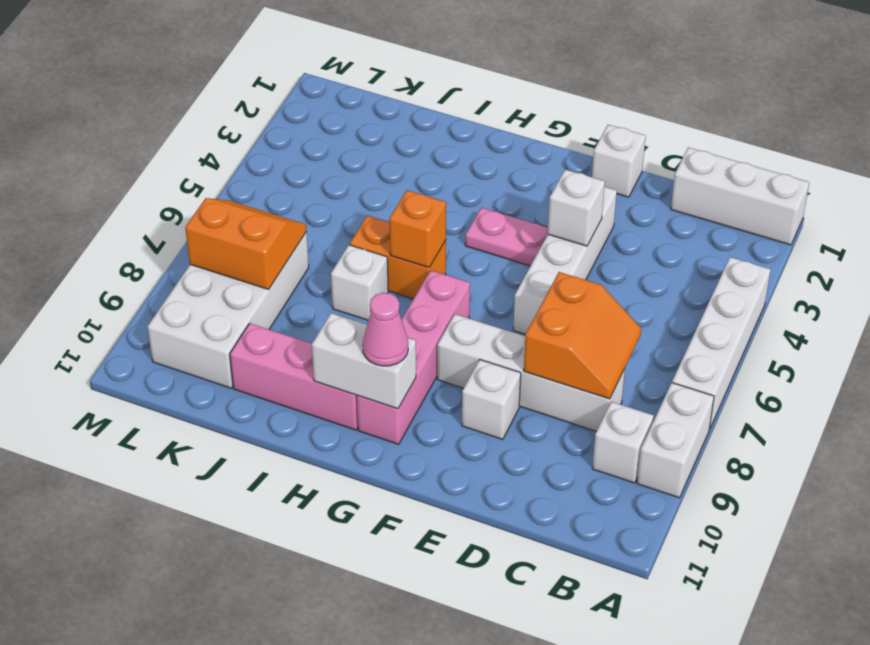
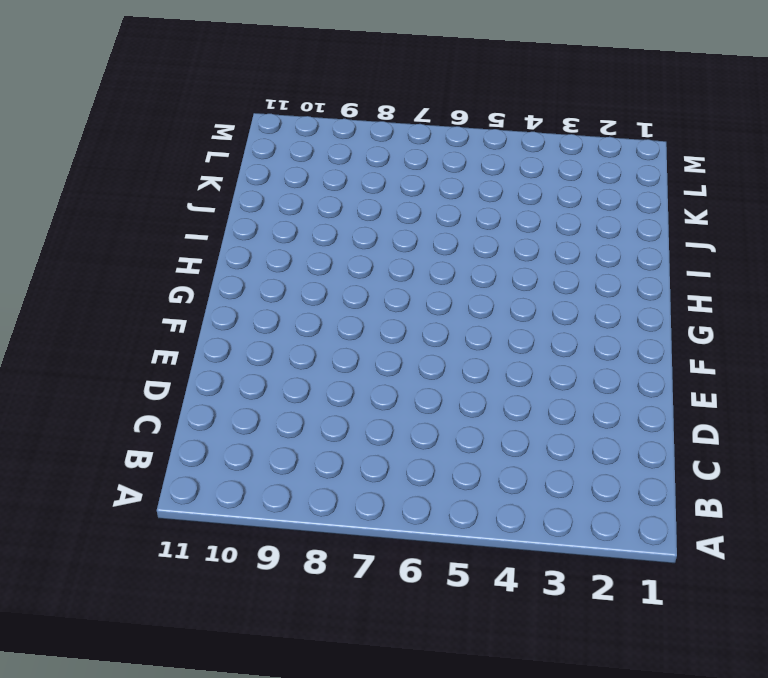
none -> white 1x3 brick [671,147,809,245]
none -> white 1x4 brick [672,257,771,429]
none -> white 1x2 brick [637,383,714,498]

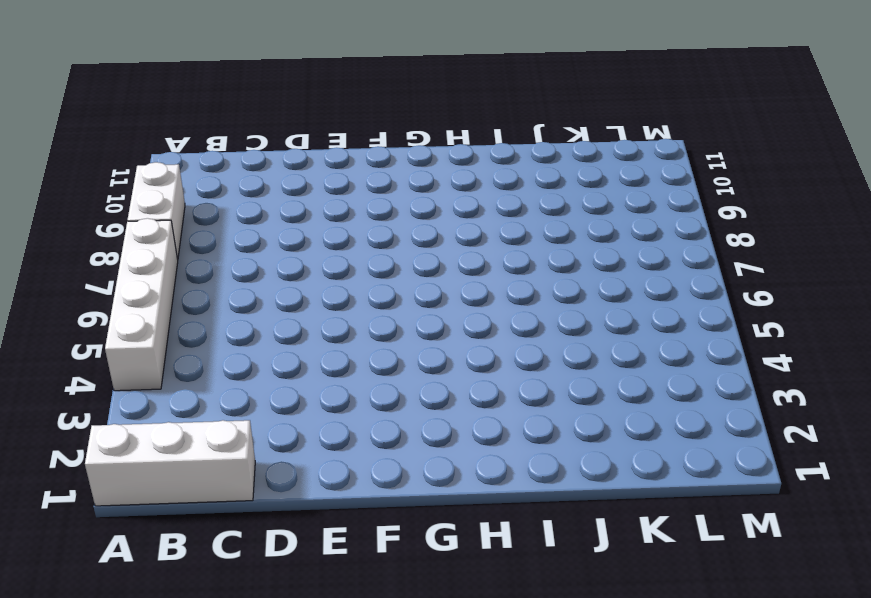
none -> white 1x1 brick [592,402,654,483]
none -> white 1x4 brick [437,314,625,431]
none -> white 1x1 brick [592,125,646,197]

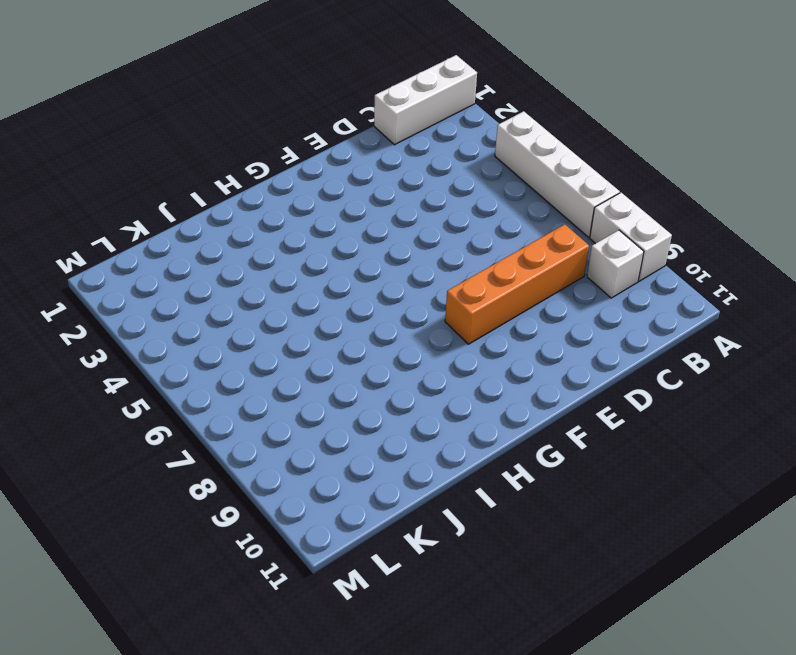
orange 1x4 brick [445,224,589,344] -> white 1x4 brick [437,314,625,431]
none -> white 1x1 brick [592,125,646,197]
none -> white 1x4 brick [513,187,617,334]
none -> white 1x1 brick [462,360,521,439]

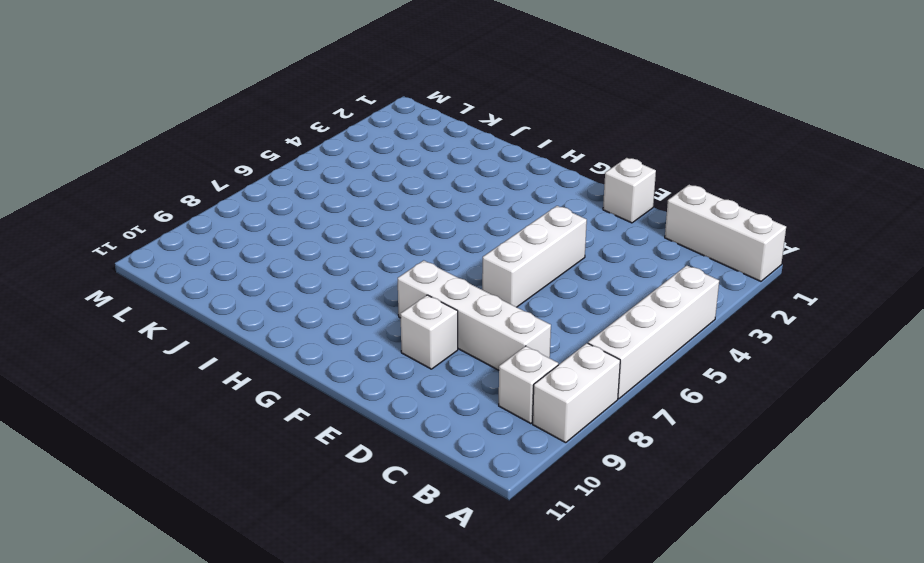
white 1x3 brick [482,206,587,307] -> white 1x4 brick [513,187,617,334]
none -> pink 1x2 plate [465,208,548,266]
none -> pink 1x4 brick [357,270,470,444]
none -> orange 1x2 brick [350,216,446,299]

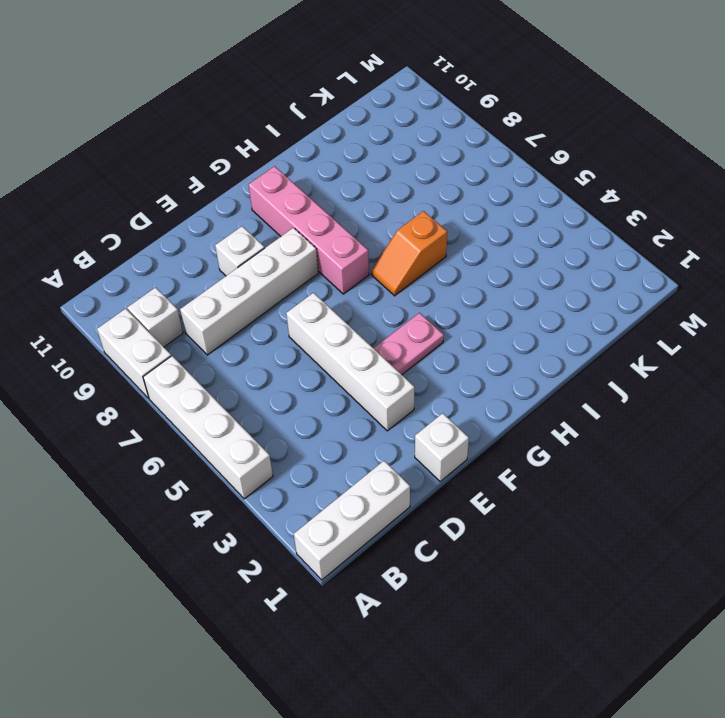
orange 1x2 slope [371,211,447,296] -> orange 1x2 brick [350,216,446,299]
none -> pink 1x3 brick [230,323,358,430]
none -> white 1x1 brick [331,245,388,320]
none -> white 2x4 brick [148,232,309,388]

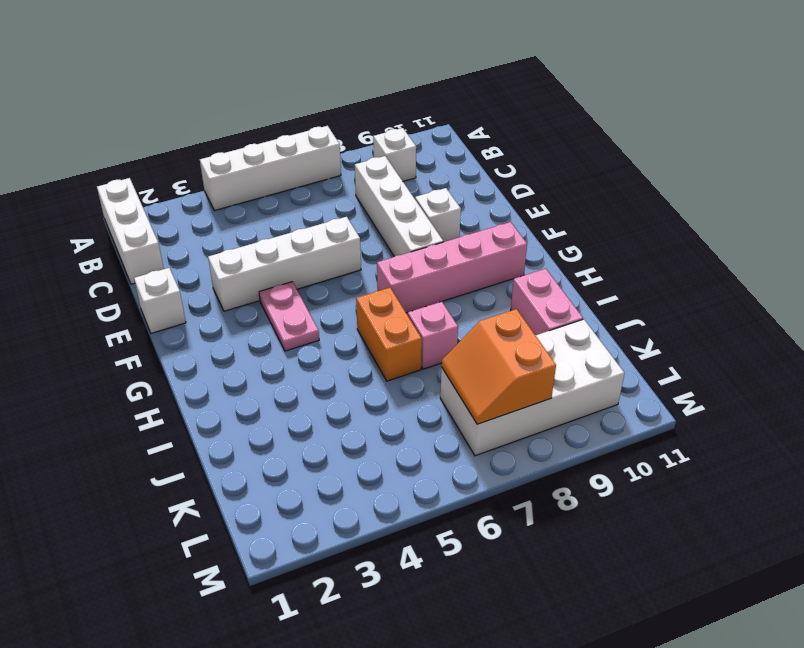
pink 1x1 brick [408,302,458,369] -> white 1x1 brick [331,245,388,320]
pink 1x2 brick [511,269,583,335] -> pink 1x3 brick [230,323,358,430]
none -> white 1x2 brick [637,383,714,498]
none -> orange 2x2 slope [524,272,641,399]
none -> white 1x1 brick [548,170,605,246]

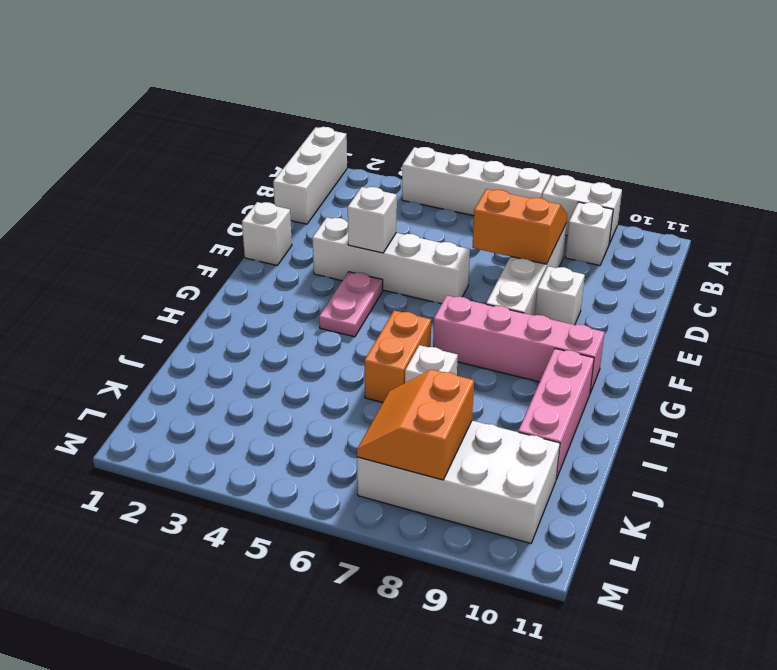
none -> white 1x2 brick [312,313,416,409]
none -> orange 1x1 brick [389,190,446,267]
none -> pink 1x1 cone [363,293,408,366]

